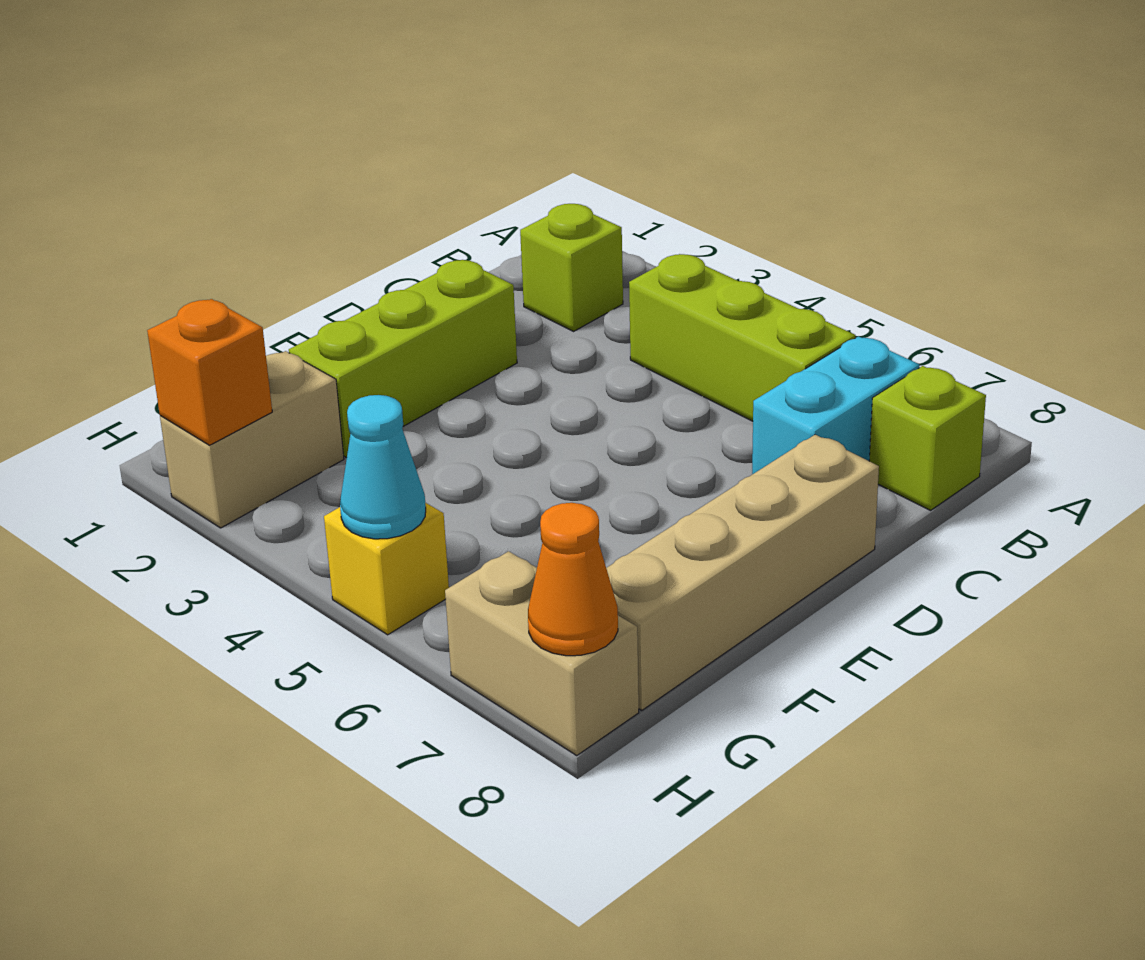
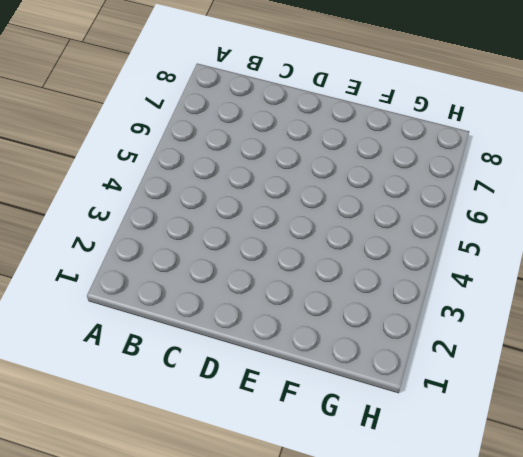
none -> lime 1x1 brick [520,204,623,331]
none -> lime 1x3 brick [629,254,855,421]
none -> cyan 1x2 brick [752,336,919,474]

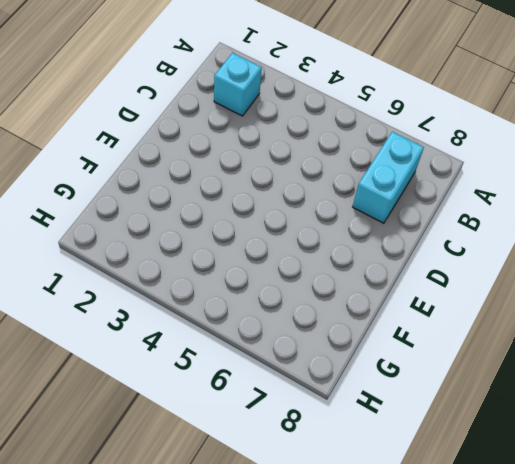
cyan 1x1 brick [214,53,262,116] -> lime 1x1 brick [520,204,623,331]
none -> lime 1x3 brick [629,254,855,421]
none -> lime 1x1 brick [869,366,986,510]
none -> lime 1x3 brick [289,260,517,458]

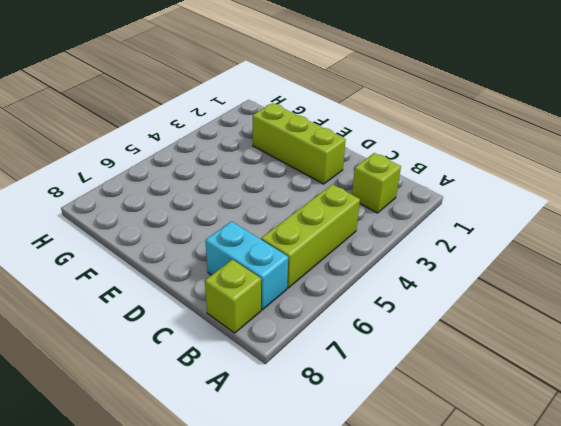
none -> tan 1x4 brick [606,435,879,710]
none -> tan 1x2 brick [160,351,344,528]
none -> yellow 1x1 brick [324,503,449,635]

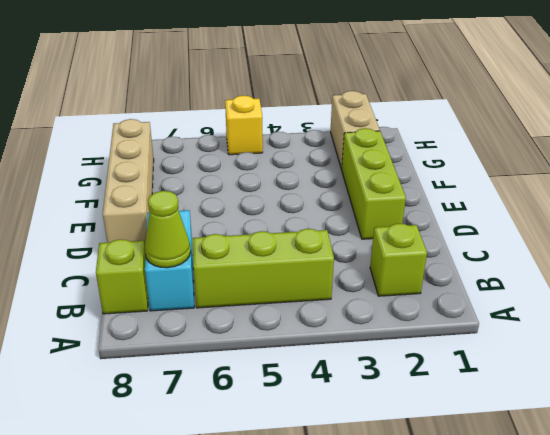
lime 1x1 cone [145,191,191,268] -> none
none -> tan 1x2 brick [445,551,639,755]
none -> orange 1x1 brick [147,299,272,445]
none -> cyan 1x1 cone [340,395,426,539]

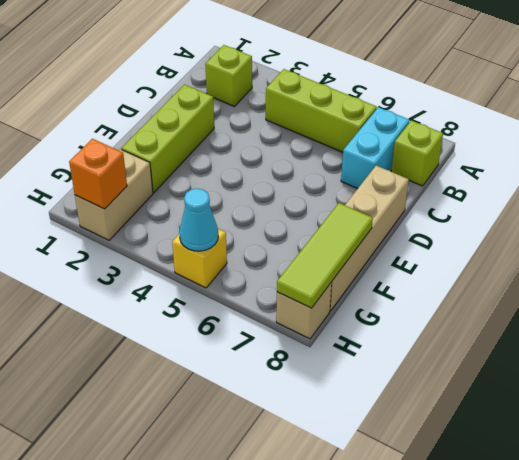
lime 1x3 tile [277,203,373,308] -> orange 1x1 cone [528,503,618,656]
tan 1x1 brick [276,282,332,339] -> tan 1x2 brick [445,551,639,755]

